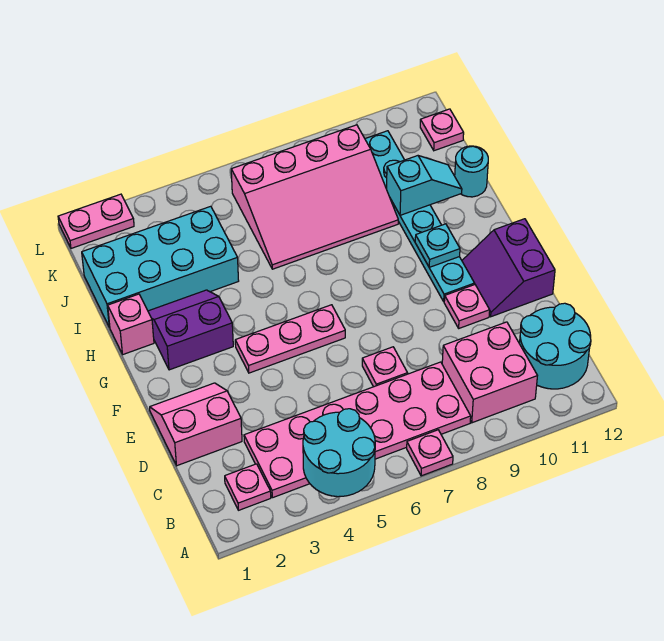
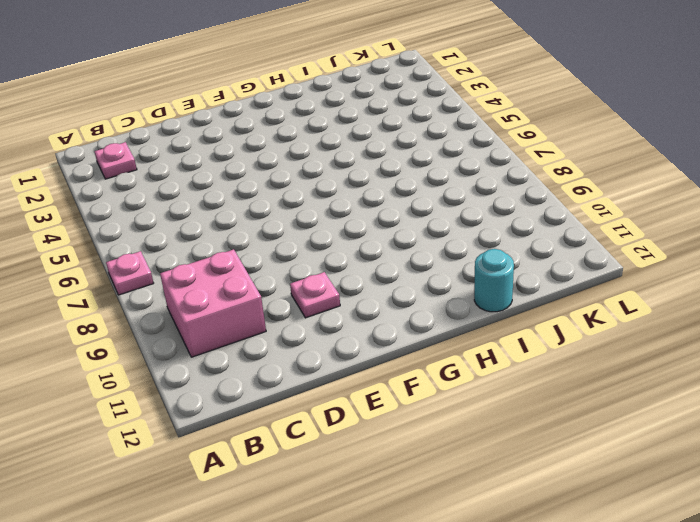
none -> pink 2x6 plate [244,362,471,498]
none -> cyan 2x2 round brick [519,303,591,389]
none -> pink 2x2 slope [150,383,242,466]

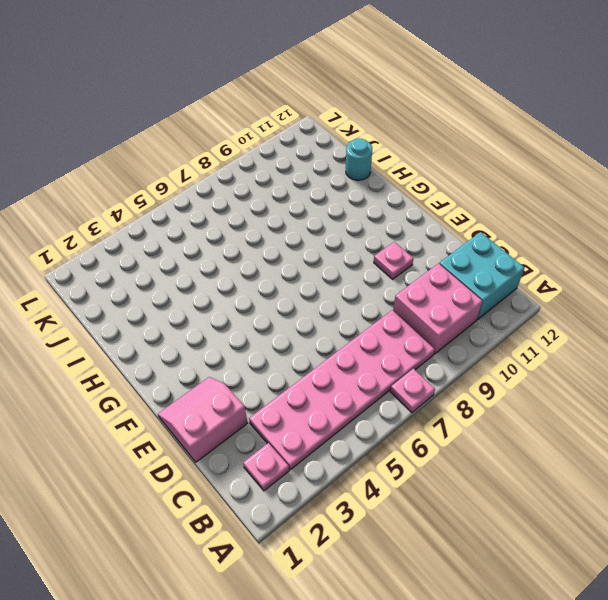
cyan 2x2 brick [439,232,525,320] -> cyan 2x2 round brick [519,303,591,389]
none -> pink 1x1 plate [362,347,407,387]
none -> purple 2x2 slope [462,219,555,317]
none -> pink 1x3 plate [235,305,345,373]

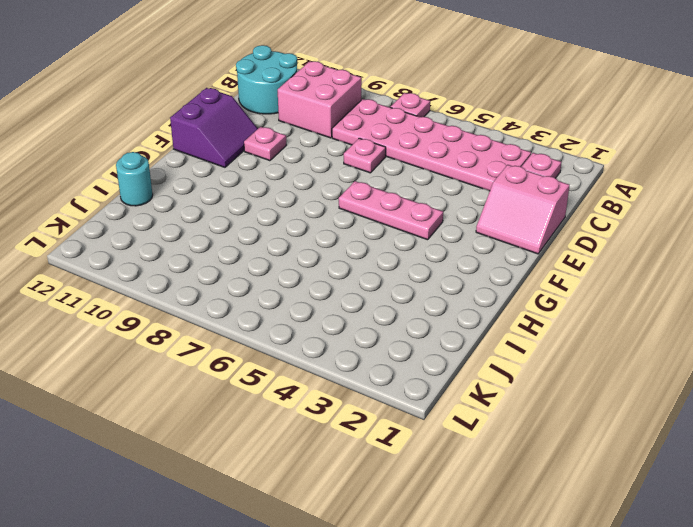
none -> cyan 1x6 plate [365,131,475,301]
none -> purple 2x2 slope [148,290,233,370]
none -> pink 1x1 brick [108,294,154,354]

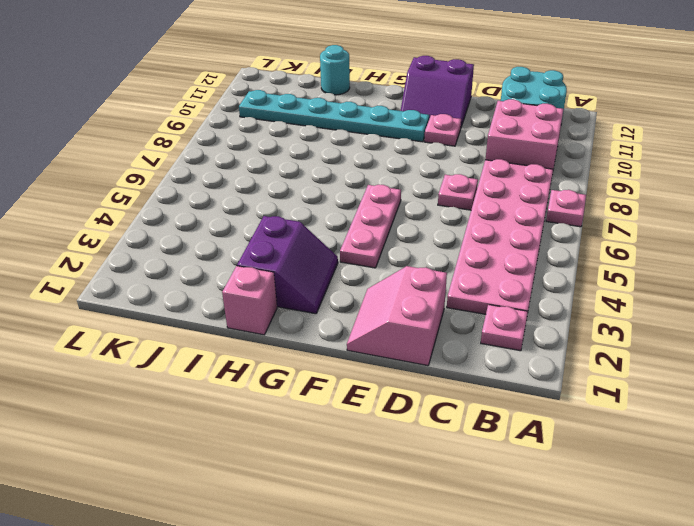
purple 2x2 slope [237,216,338,314] -> purple 2x2 slope turned to [148,290,233,370]
none -> cyan 2x4 brick [82,206,239,328]
none -> pink 3x4 slope [231,125,398,269]
none -> pink 1x1 plate [420,109,464,151]

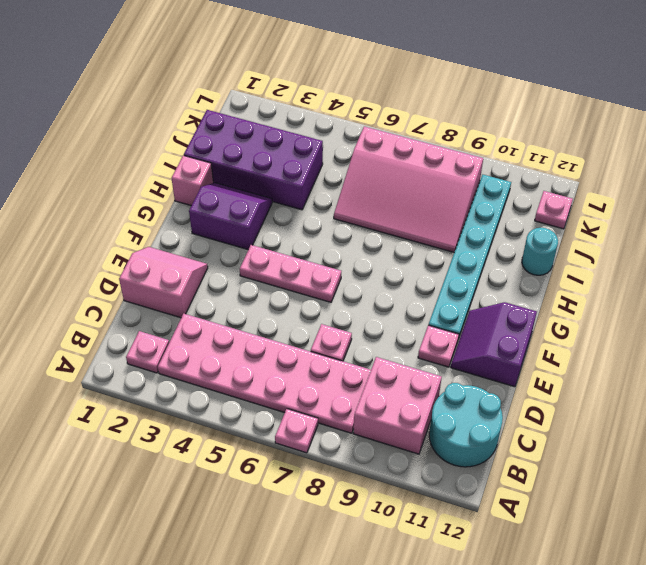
purple 2x4 brick [184,110,323,210] -> cyan 2x4 brick [82,206,239,328]
none -> pink 1x2 plate [58,194,134,248]
none -> cyan 2x2 round brick [303,409,375,497]
none -> cyan 1x1 plate [415,224,460,267]

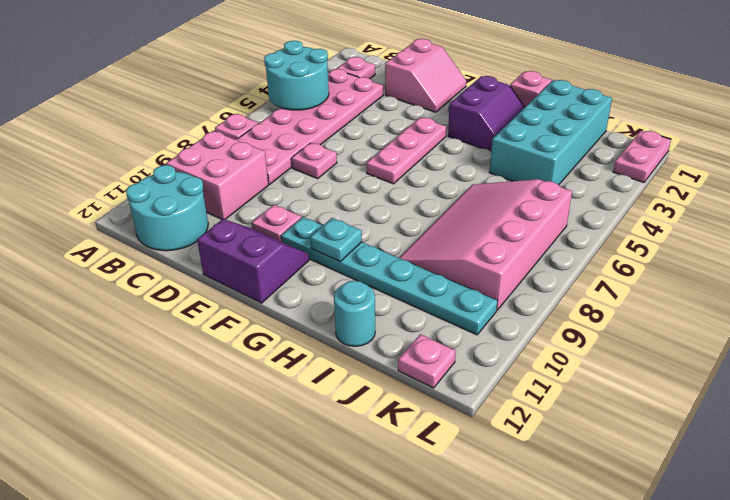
none -> cyan 1x2 slope [387,156,462,215]

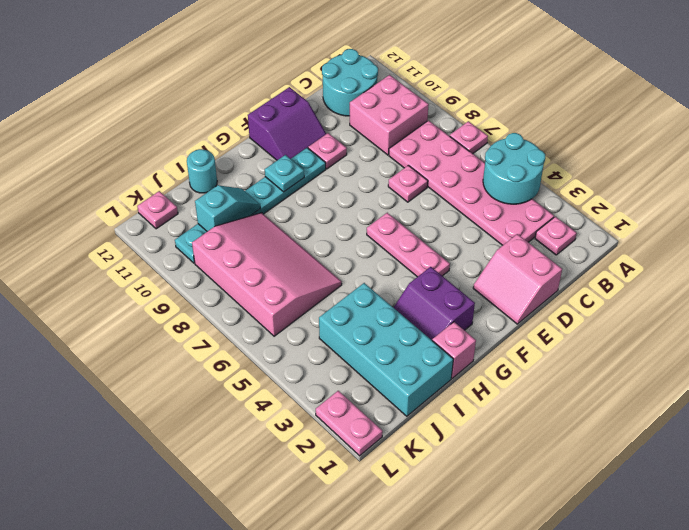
cyan 1x2 slope [195,185,260,231] -> cyan 1x2 slope turned to [387,156,462,215]

